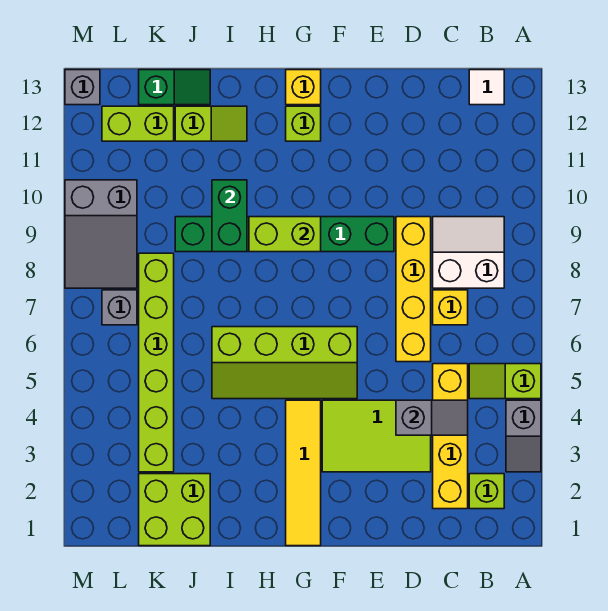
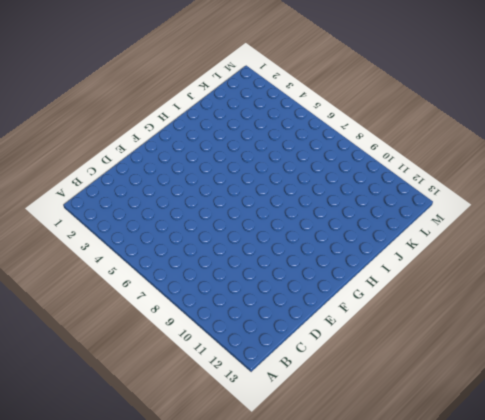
none -> grey 1x2 slope [506,400,541,472]
none -> lime 1x2 slope [469,364,541,399]
none -> lime 1x1 brick [469,474,504,509]

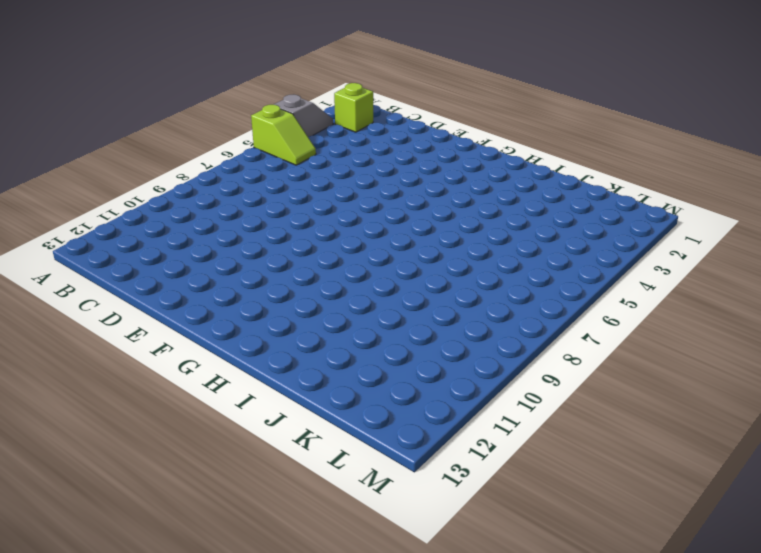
none -> white 2x2 slope [433,217,504,288]
none -> white 1x1 tile [469,70,504,105]
none -> yellow 1x4 brick [433,364,468,509]

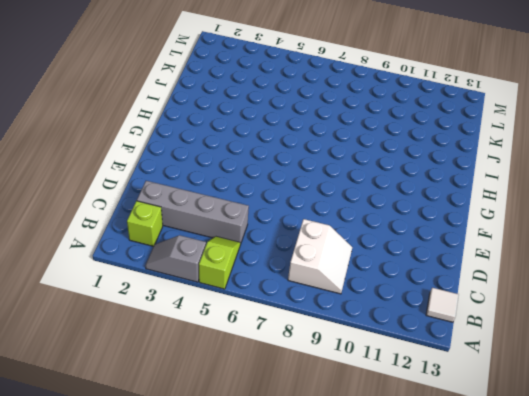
grey 1x4 brick [137,181,249,245] -> yellow 1x4 brick [433,364,468,509]
none -> yellow 1x1 brick [433,290,468,325]
none -> lime 2x3 tile [322,400,431,472]
none -> yellow 1x4 brick [396,217,431,362]

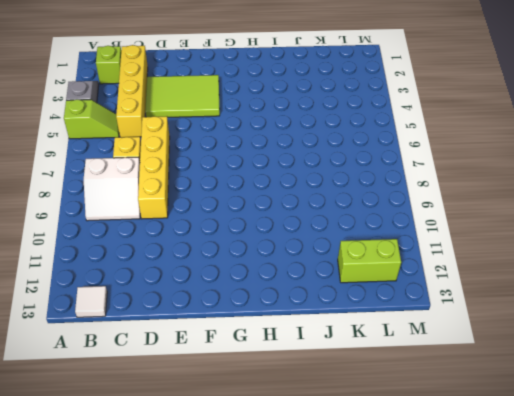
none -> green 1x6 brick [175,217,394,252]
none -> lime 2x4 slope [212,327,357,399]
none -> yellow 1x4 tile [286,400,321,546]

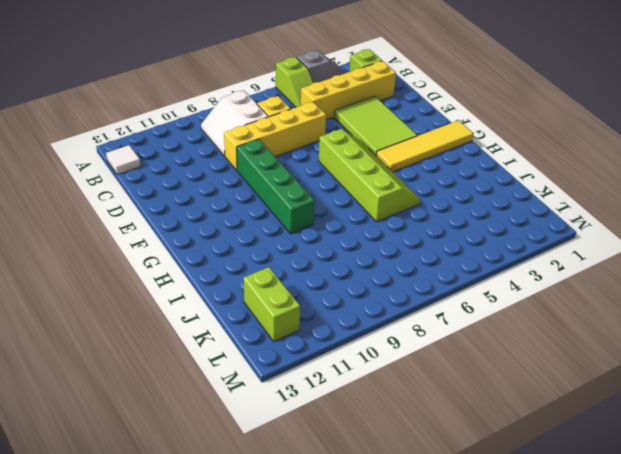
green 1x4 brick [237,139,314,234] -> green 1x6 brick [175,217,394,252]
none -> lime 1x1 brick [286,106,321,141]
none -> yellow 1x1 brick [286,70,321,105]
none -> lime 1x2 slope [175,106,247,141]

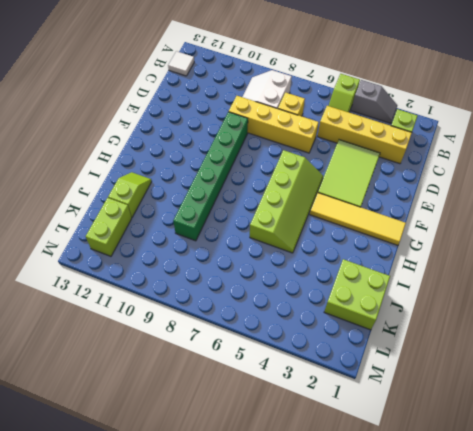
none -> lime 1x1 brick [286,106,321,141]
none -> yellow 1x1 brick [286,70,321,105]
none -> green 1x2 slope [139,70,210,105]

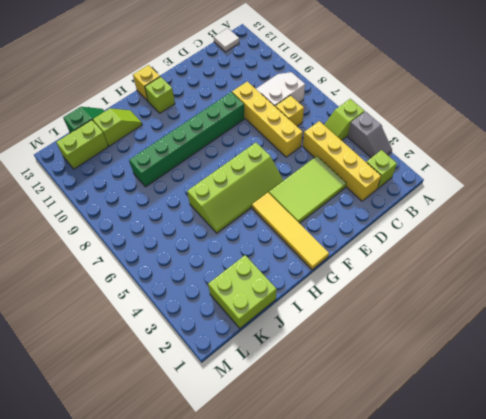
none -> lime 1x6 brick [139,253,174,472]
none -> grey 1x1 brick [102,290,137,325]
none -> grey 2x3 slope [65,180,137,288]

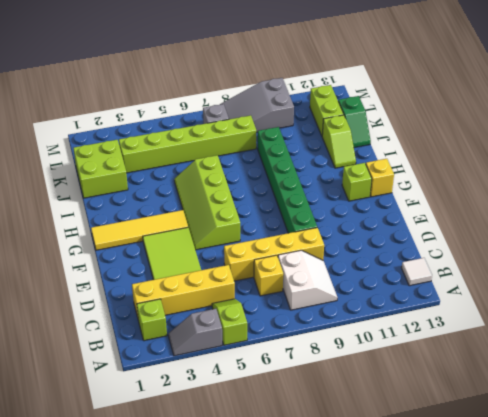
none -> grey 1x1 brick [65,70,100,105]
none -> grey 1x2 slope [396,400,468,435]
none -> lime 1x2 brick [249,217,321,252]

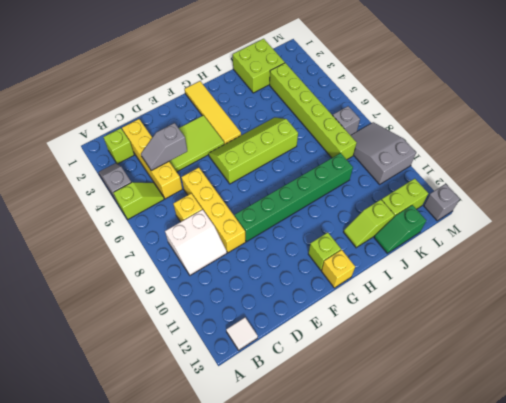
none -> lime 1x2 brick [249,217,321,252]
none -> green 1x2 brick [212,180,247,252]

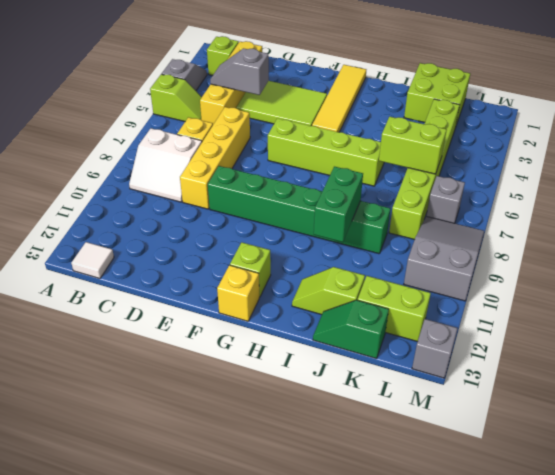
lime 1x2 brick [379,117,447,174] -> lime 1x2 brick moved to [249,217,321,252]

